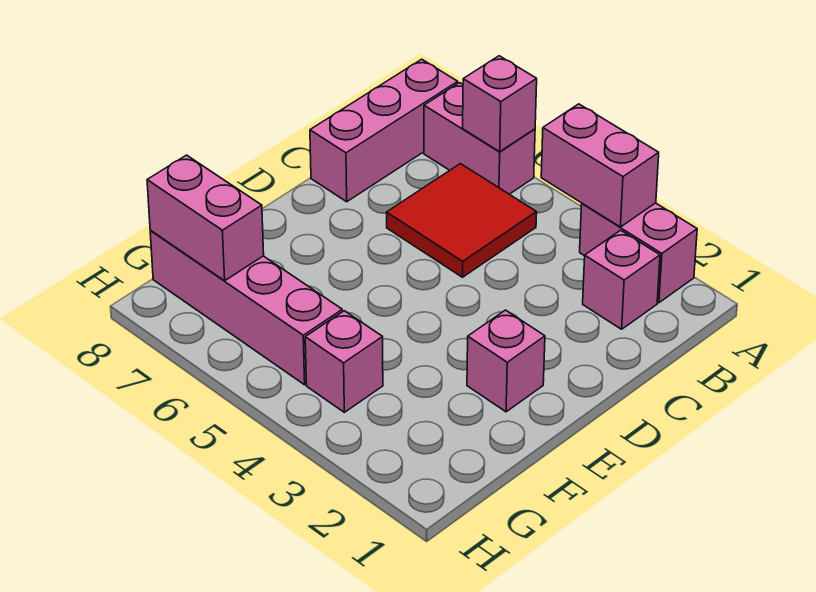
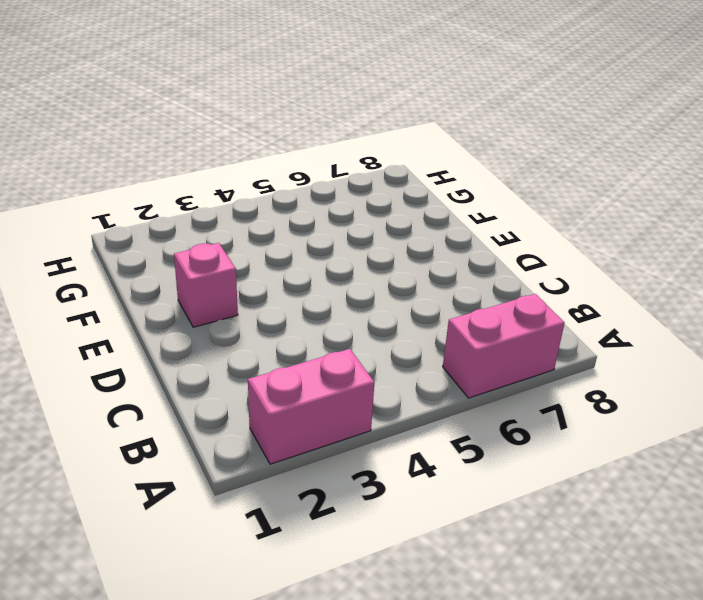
none -> pink 1x3 brick [310,59,458,202]
none -> pink 1x1 brick [583,230,660,329]

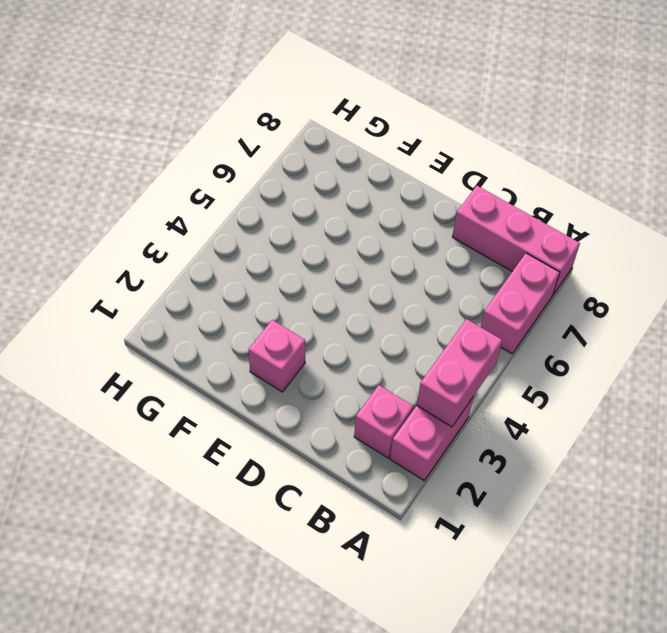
none -> red 2x2 tile [386,164,537,277]
none -> pink 1x1 brick [305,311,383,412]

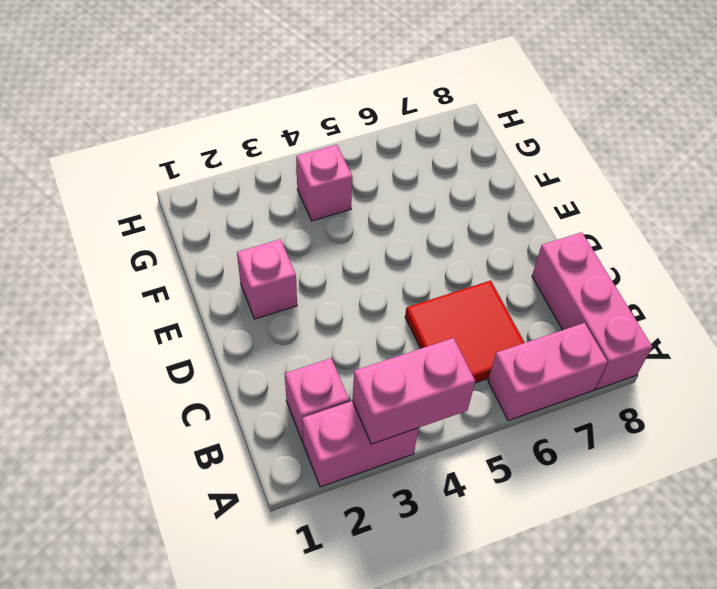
none -> pink 1x4 brick [150,230,342,385]
none -> pink 1x1 brick [463,56,537,152]

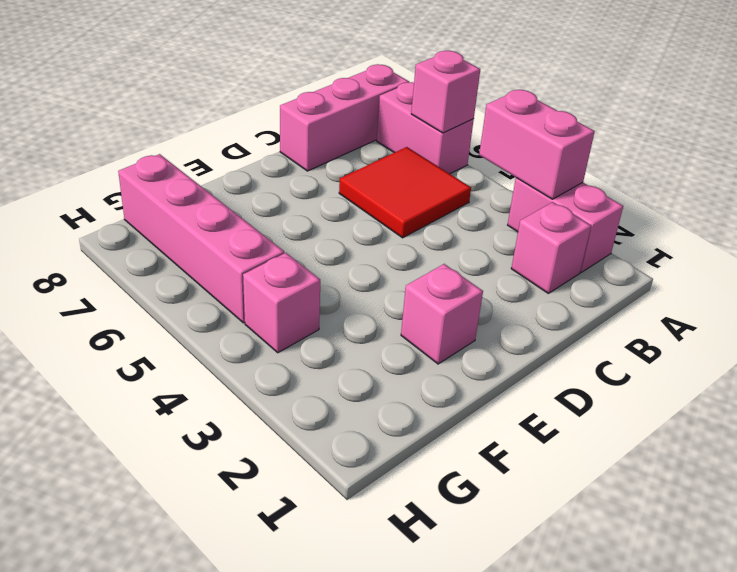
none -> pink 1x2 brick [147,155,264,281]

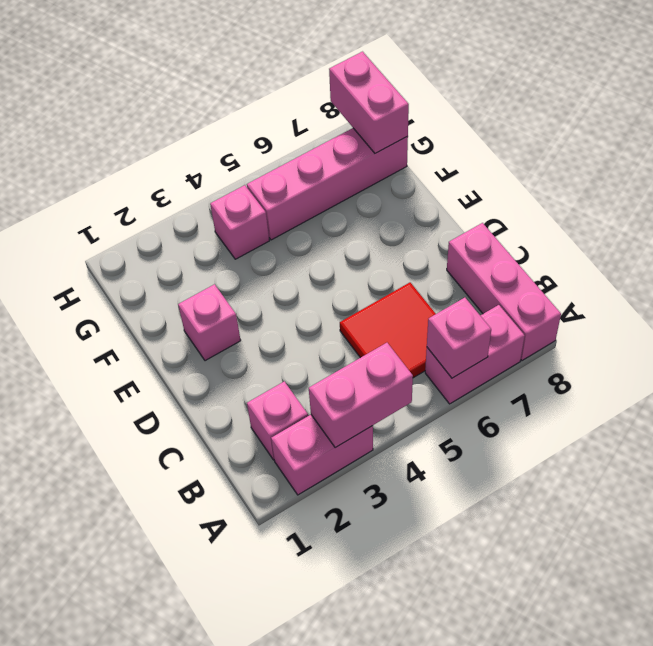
pink 1x2 brick [329,52,409,153] -> pink 1x2 brick turned to [147,155,264,281]

